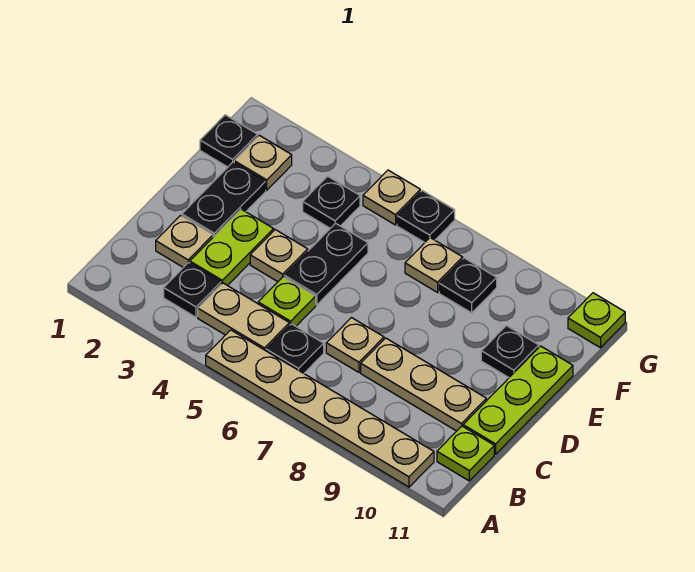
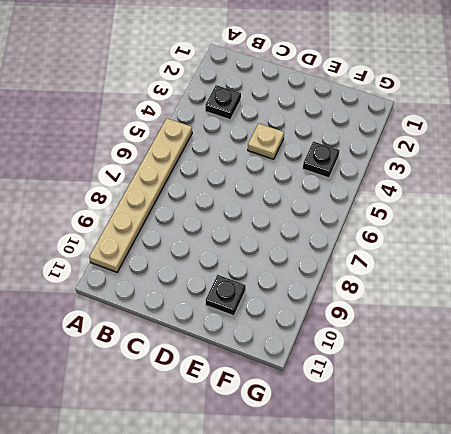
none -> tan 1x2 plate [198,283,289,351]
none -> black 1x1 plate [266,324,324,373]
none -> lime 1x1 plate [437,426,494,481]

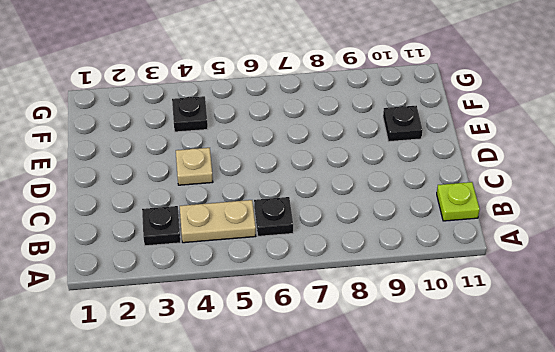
none -> tan 1x6 plate [206,330,434,487]
none -> tan 1x1 plate [156,215,213,267]
none -> lime 1x2 plate [190,209,274,286]

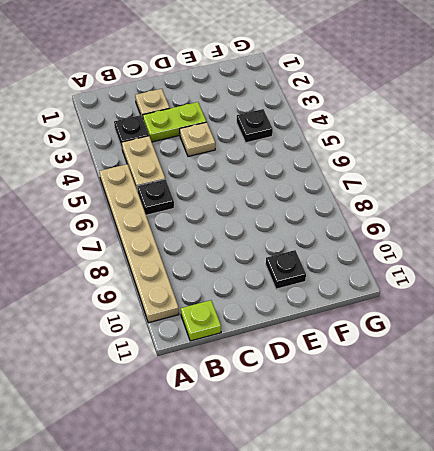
none -> lime 1x1 plate [258,277,316,326]
none -> tan 1x1 plate [326,318,384,372]
none -> tan 1x3 plate [361,338,486,431]

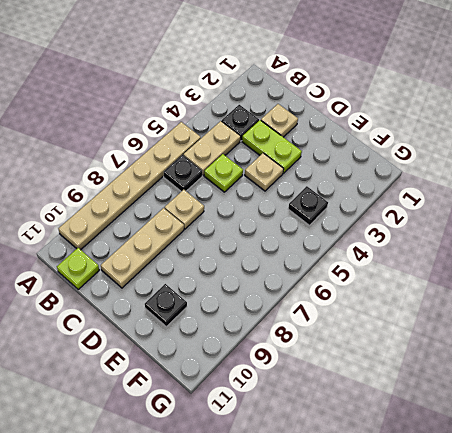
none -> lime 1x3 plate [463,346,573,454]
none -> black 1x2 plate [182,162,266,237]
none -> black 1x2 plate [284,223,368,305]

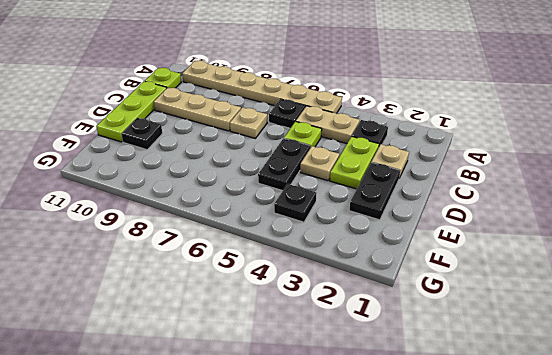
none -> black 1x1 plate [200,115,258,167]
none -> tan 1x1 plate [234,135,292,190]
none -> tan 1x1 plate [405,238,463,292]

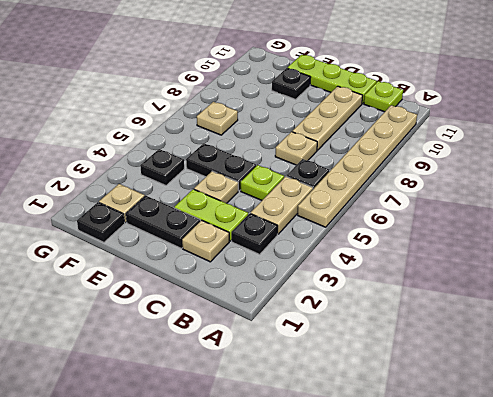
none -> black 1x1 plate [439,258,497,313]
none -> tan 1x1 plate [363,170,420,225]
none -> black 1x1 plate [397,191,455,243]

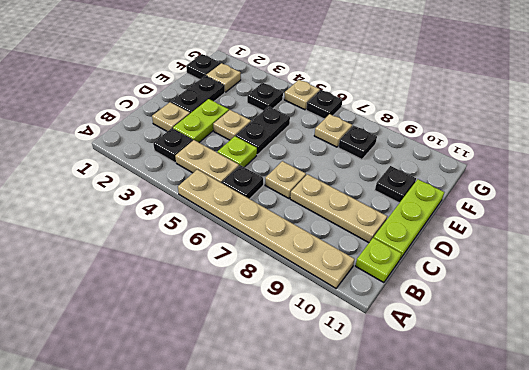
none -> lime 1x1 plate [568,293,625,348]

